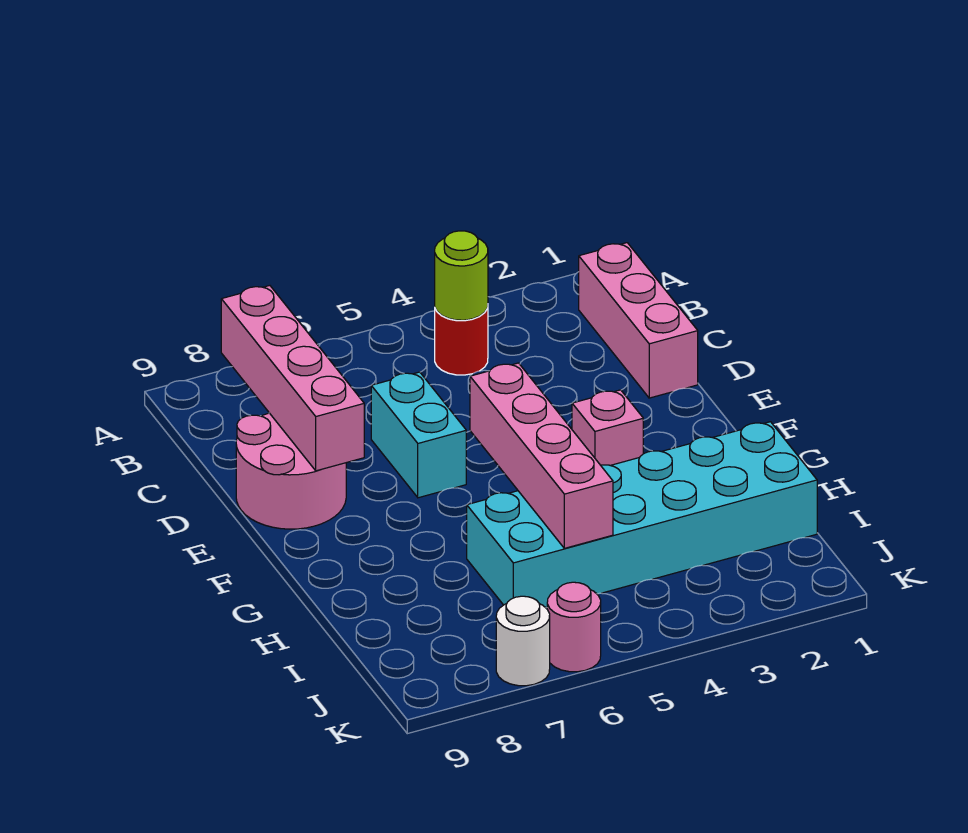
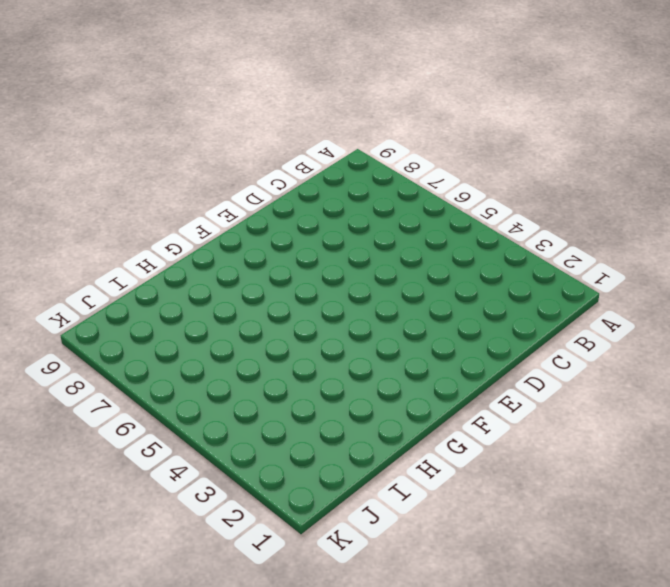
none -> pink 1x3 brick [579,243,698,398]
none -> red 1x1 round brick [435,308,488,375]

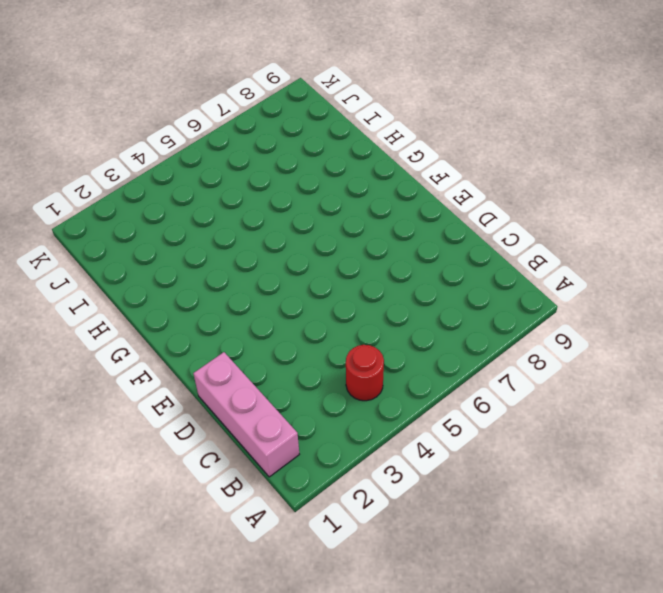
none -> cyan 1x2 brick [371,372,466,498]
none -> pink 2x2 round brick [236,413,346,529]

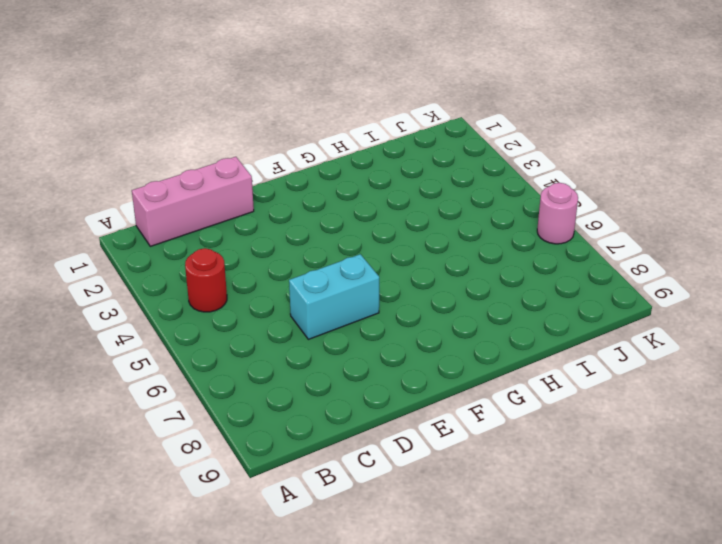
none -> pink 2x2 round brick [236,413,346,529]
none -> pink 1x1 brick [572,390,643,466]

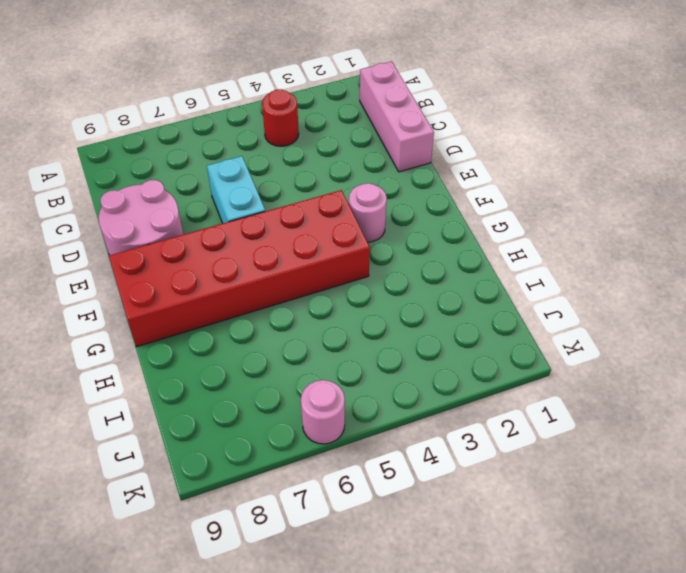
pink 1x1 round brick [349,183,387,242] -> pink 1x1 brick [572,390,643,466]
red 2x6 brick [109,190,370,347] -> none
none -> cyan 2x6 brick [467,422,817,608]
none -> white 1x1 round brick [496,596,550,686]

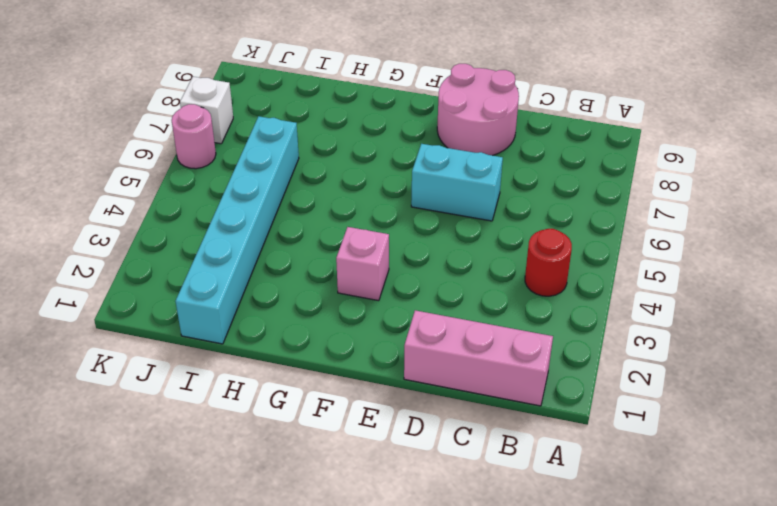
cyan 1x6 brick [175,116,299,344] -> cyan 2x6 brick [467,422,817,608]
white 1x1 brick [180,77,233,144] -> white 1x1 round brick [496,596,550,686]
none -> lime 1x1 round brick [435,231,488,320]
none -> pink 1x4 brick [221,286,364,471]

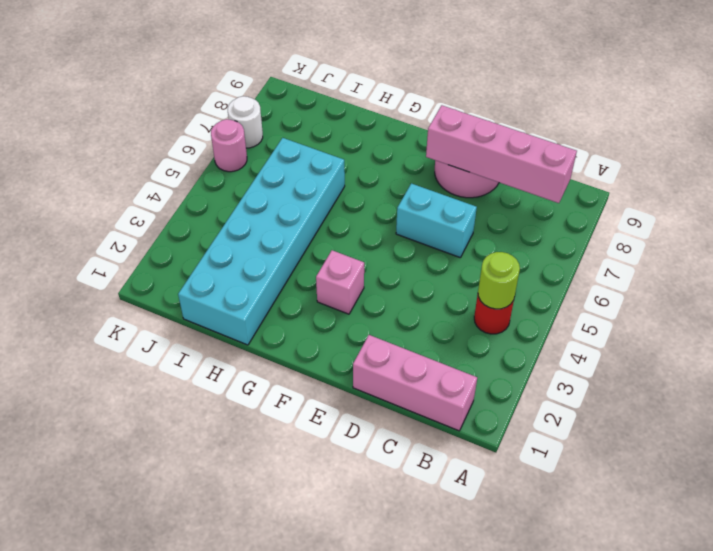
none -> pink 1x4 brick [470,363,613,548]

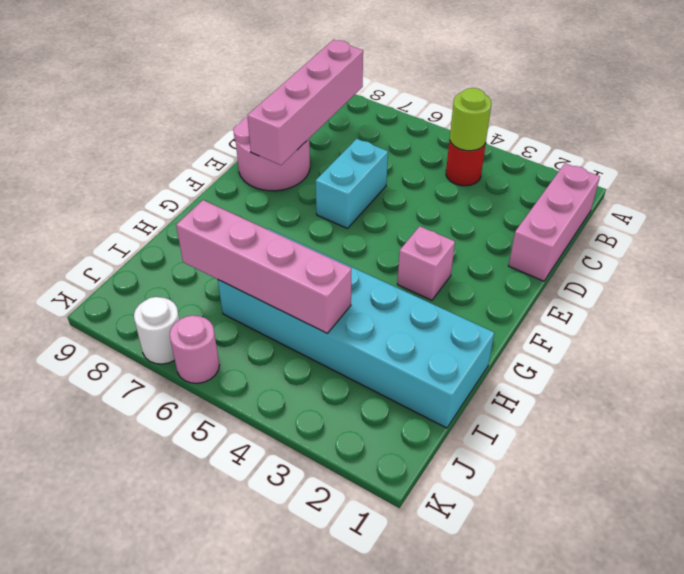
pink 1x4 brick [176,200,352,333] -> pink 1x4 brick turned to [470,363,613,548]

